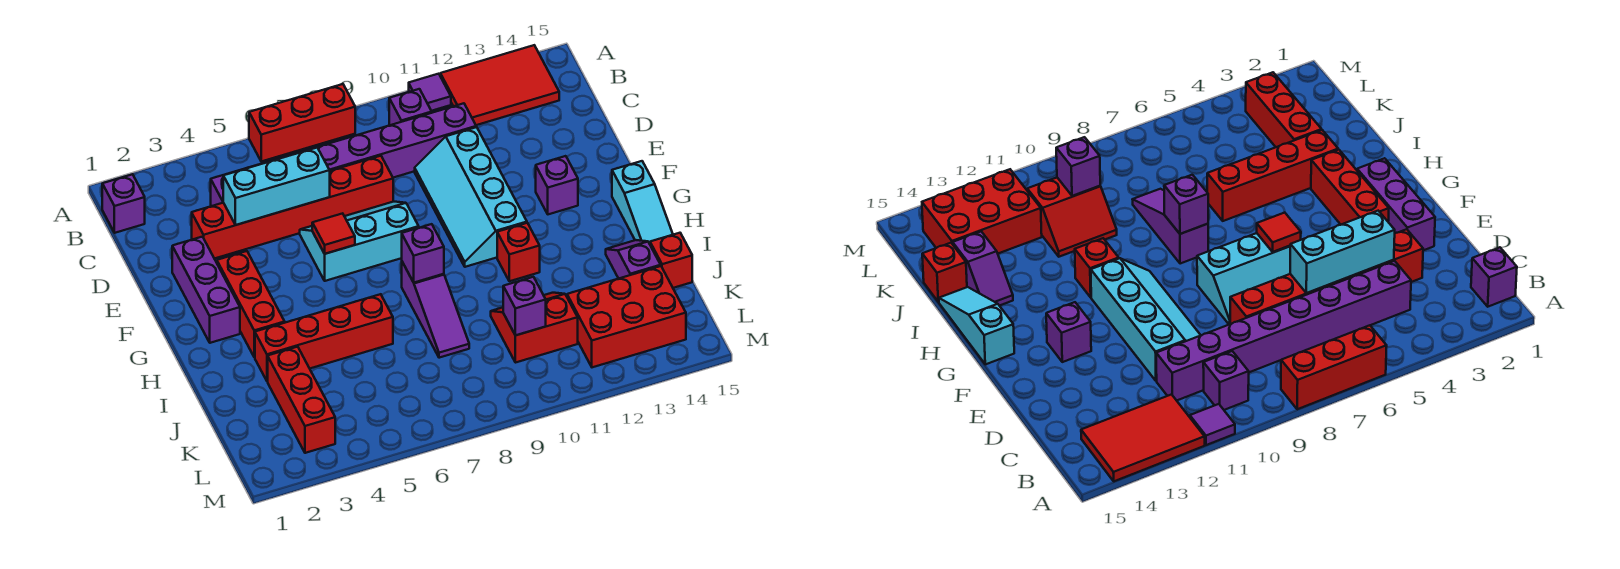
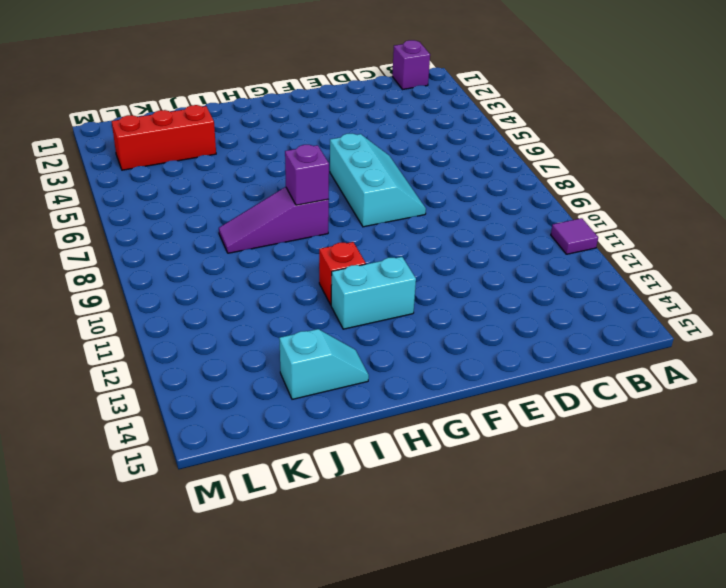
cyan 1x2 brick [331,257,416,329] -> none
cyan 1x2 slope [279,329,369,399] -> purple 1x2 slope [606,240,661,279]
none -> red 1x3 brick [249,84,355,161]
none -> red 2x3 tile [440,45,559,125]
none -> purple 1x1 brick [389,89,432,125]

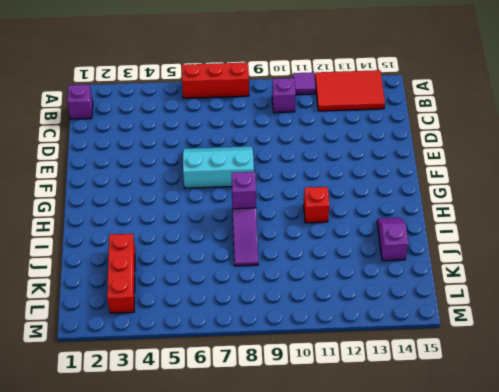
none -> purple 1x8 brick [211,103,476,206]
none -> red 1x6 brick [192,156,393,259]
none -> cyan 2x4 slope [415,127,527,267]

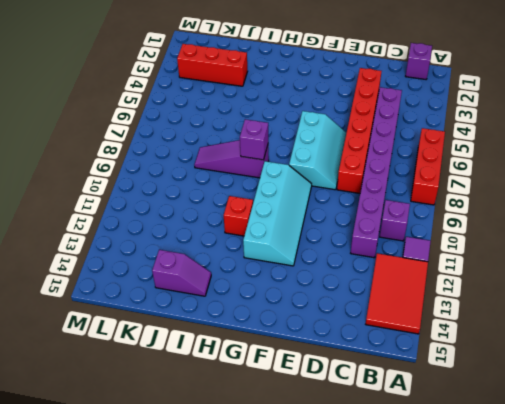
cyan 2x4 slope [243,161,312,266] -> cyan 2x4 slope turned to [415,127,527,267]
none -> purple 1x3 brick [172,237,240,343]
none -> red 1x3 brick [217,251,285,357]
none -> purple 1x1 brick [536,156,578,214]

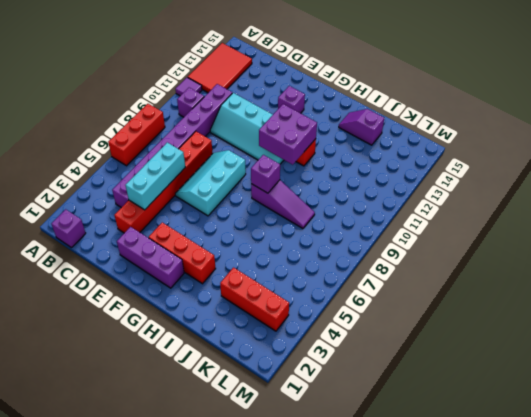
purple 2x2 brick [259,104,317,165] -> none
none -> cyan 1x3 slope [612,161,673,244]
none -> red 1x4 brick [255,294,393,381]
none -> red 2x2 slope [491,293,578,363]

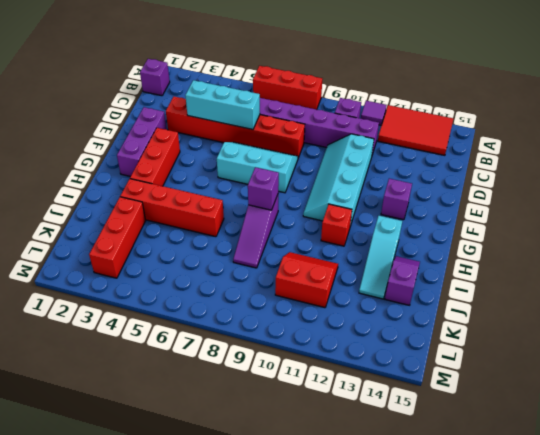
cyan 1x3 slope [359,216,402,299] -> cyan 1x3 slope moved to [612,161,673,244]
none -> red 1x1 brick [650,233,692,288]
none -> red 2x3 brick [567,266,686,367]
none -> red 1x1 tile [312,213,355,254]

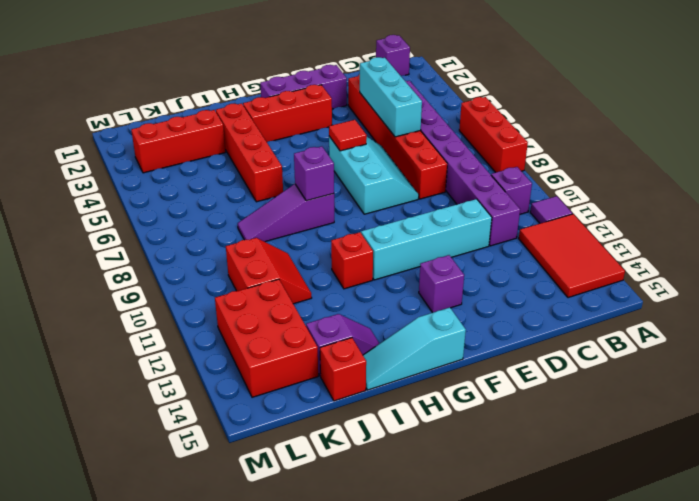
none -> purple 1x1 brick [503,277,546,335]

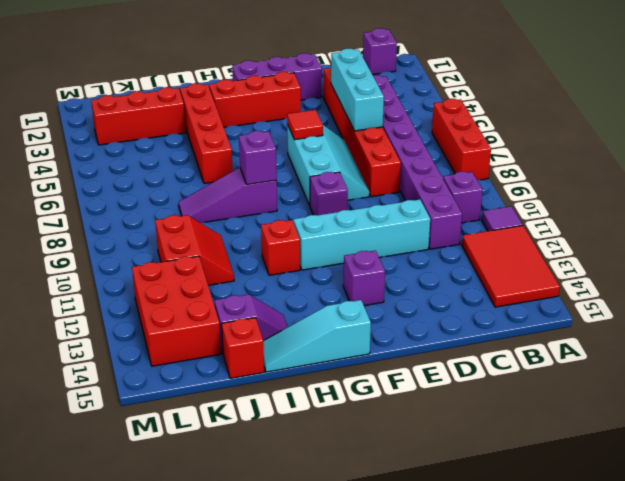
purple 1x1 brick [310,172,348,215] -> purple 1x1 brick moved to [503,277,546,335]

